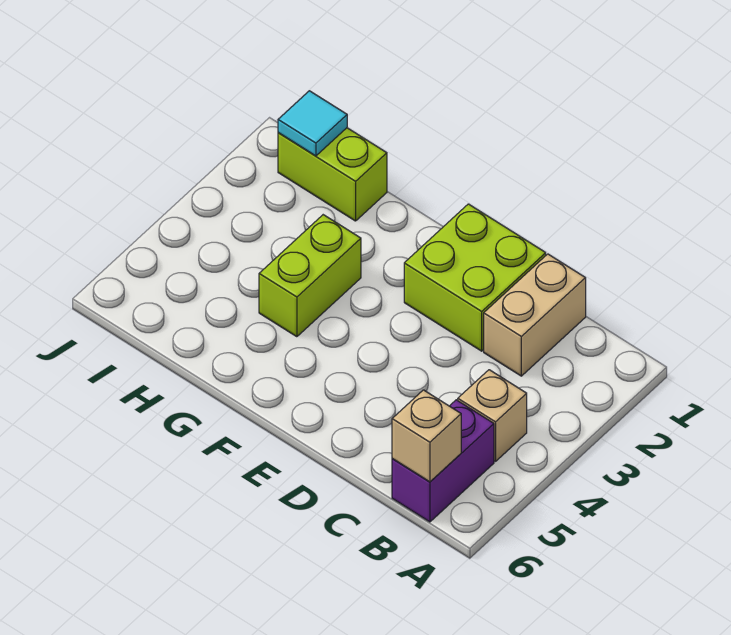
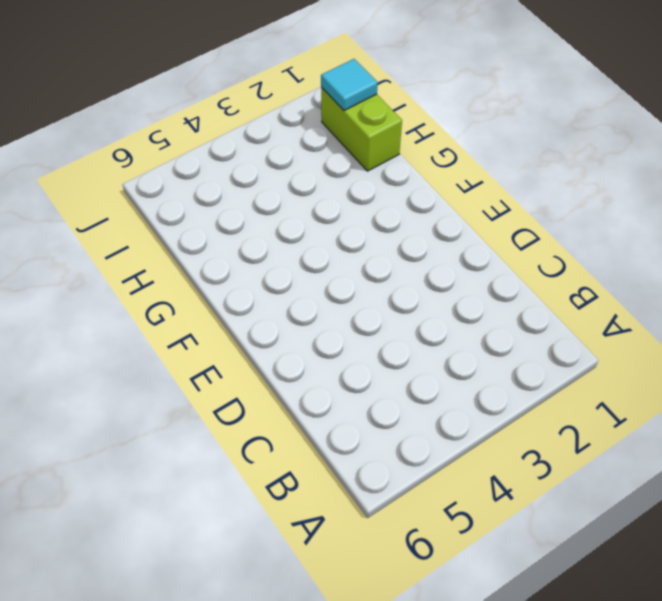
none -> tan 1x1 brick [458,370,527,461]
none -> purple 1x2 brick [392,400,494,522]

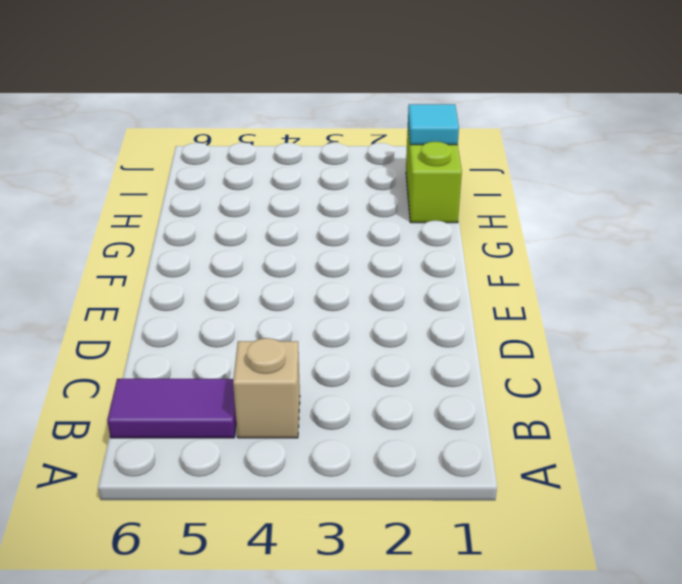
purple 1x2 tile [107,379,236,438] -> purple 1x2 brick [392,400,494,522]
none -> tan 1x2 brick [484,254,586,376]
none -> lime 2x2 brick [404,204,546,351]

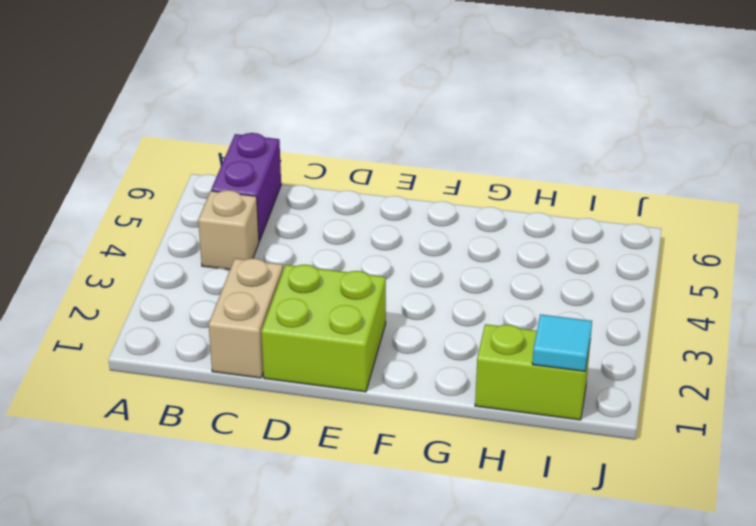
none -> lime 1x2 brick [259,215,361,337]
none -> tan 1x1 brick [392,390,461,482]

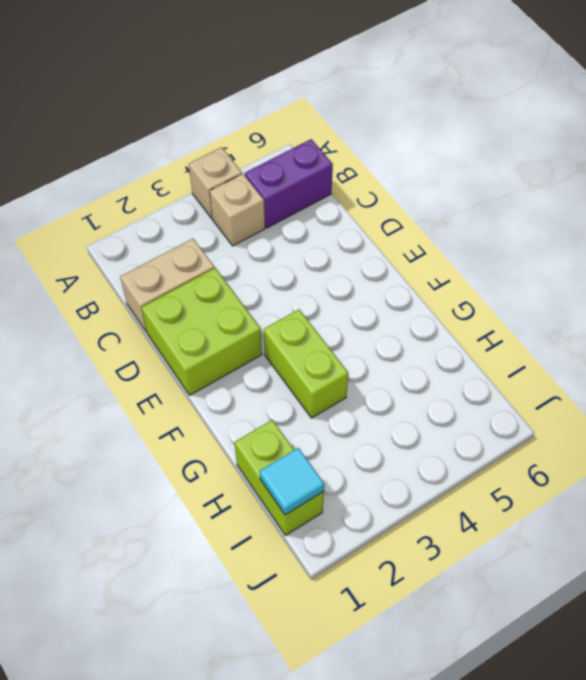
tan 1x1 brick [189,147,242,218] -> tan 1x1 brick moved to [392,390,461,482]
lime 1x2 brick [264,309,348,418] -> lime 1x2 brick turned to [259,215,361,337]

